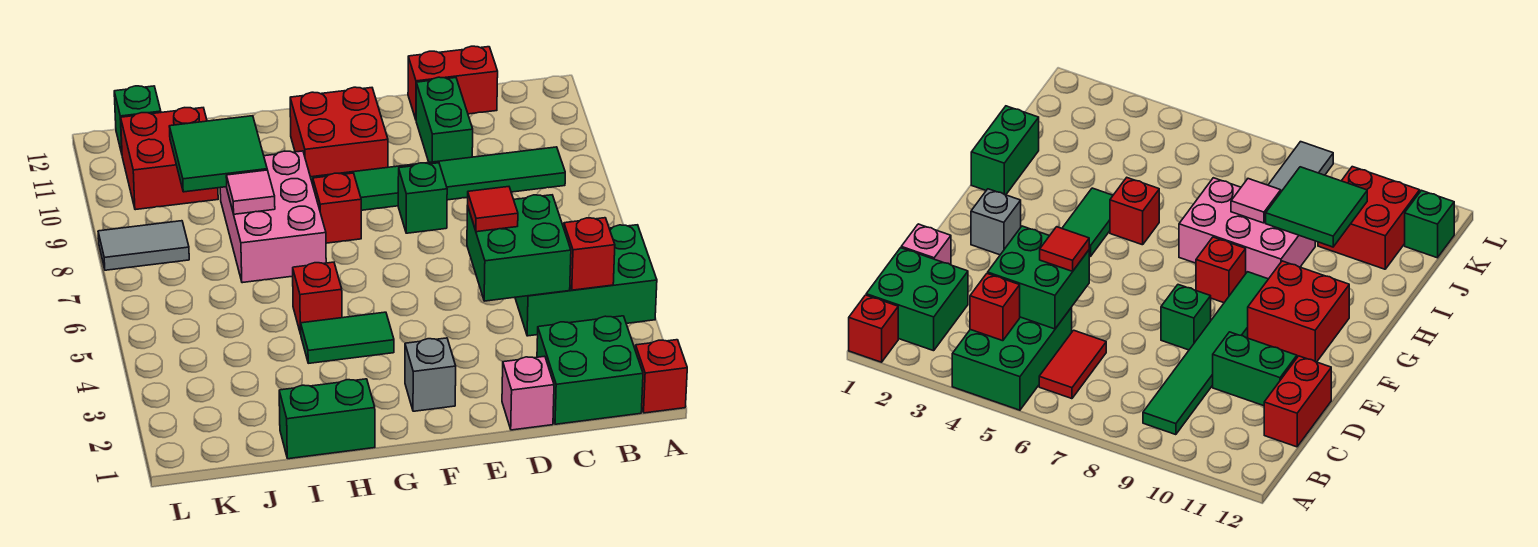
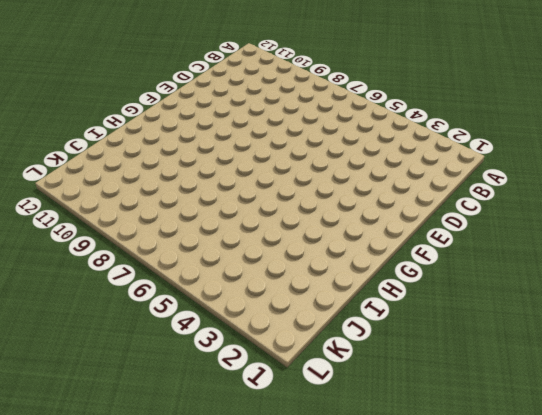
none -> red 1x1 brick [635,340,687,413]
none -> green 2x3 brick [515,225,657,336]
none -> green 2x2 brick [537,316,643,424]

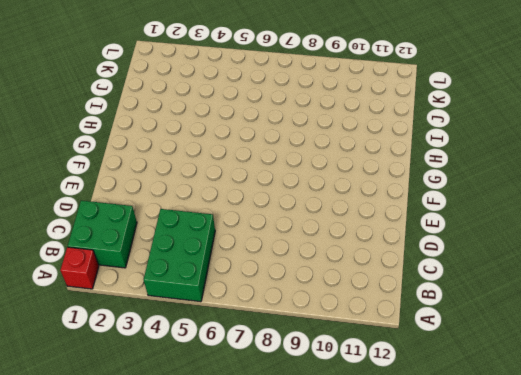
none -> red 1x2 tile [1039,330,1106,399]
none -> green 1x6 tile [311,147,565,210]
none -> red 1x2 brick [408,46,498,119]

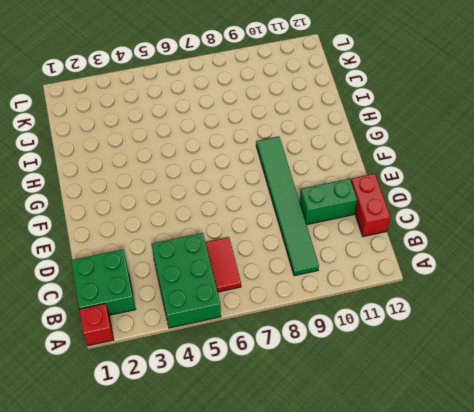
none -> pink 1x1 brick [502,356,554,430]
none -> green 1x1 brick [398,163,447,233]
none -> grey 1x1 brick [405,338,456,411]

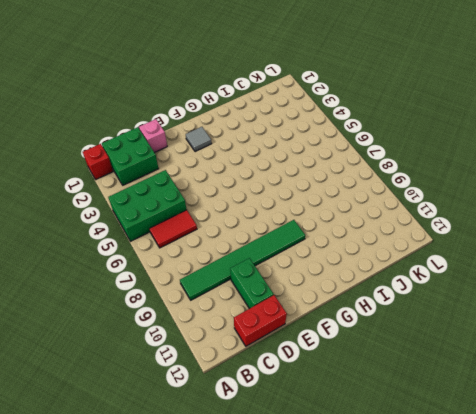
grey 1x1 tile [186,127,212,152] -> grey 1x1 brick [405,338,456,411]
none -> green 1x1 brick [398,163,447,233]
none -> red 2x2 brick [290,87,388,177]
none -> green 1x2 tile [301,312,394,363]

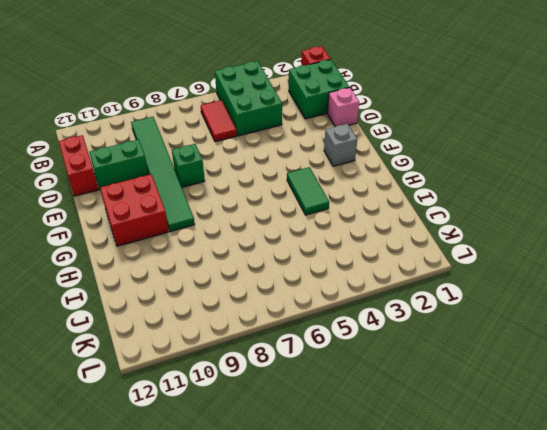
none -> red 1x1 brick [313,173,361,243]
none -> green 1x2 brick [279,379,375,459]
none -> red 1x1 brick [293,262,342,334]

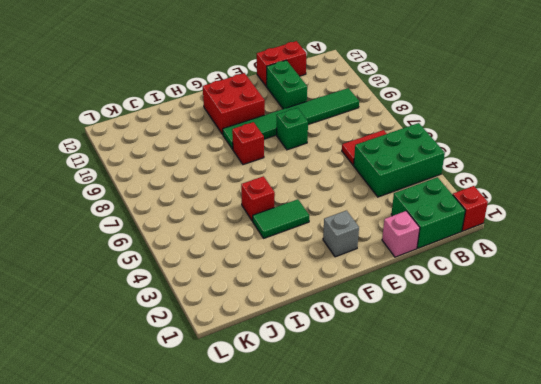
none -> green 1x2 brick [279,379,375,459]
none -> pink 2x3 brick [220,151,326,283]
none -> red 2x2 brick [121,108,218,210]

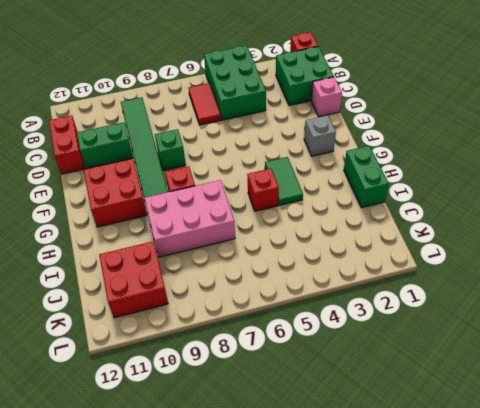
none -> grey 1x2 tile [98,221,189,270]
none -> green 1x1 brick [114,86,161,153]
none -> red 1x1 brick [564,218,615,290]

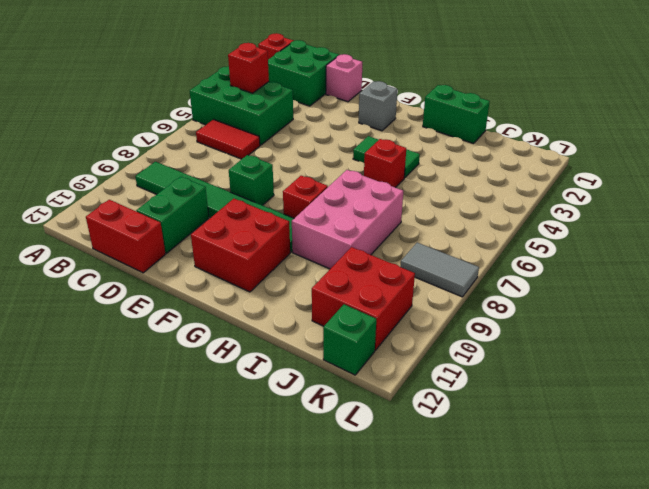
none -> green 2x2 brick [467,195,571,301]
none -> pink 1x1 tile [226,170,275,214]
none -> green 2x2 tile [169,116,267,192]

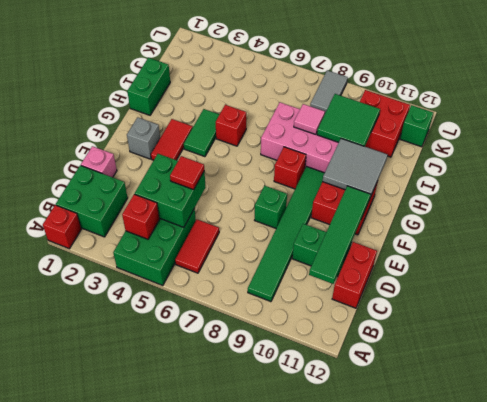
green 1x4 tile [309,186,371,284] -> none
red 1x2 tile [151,119,193,160] -> none
grey 2x2 tile [322,139,387,197] -> none

